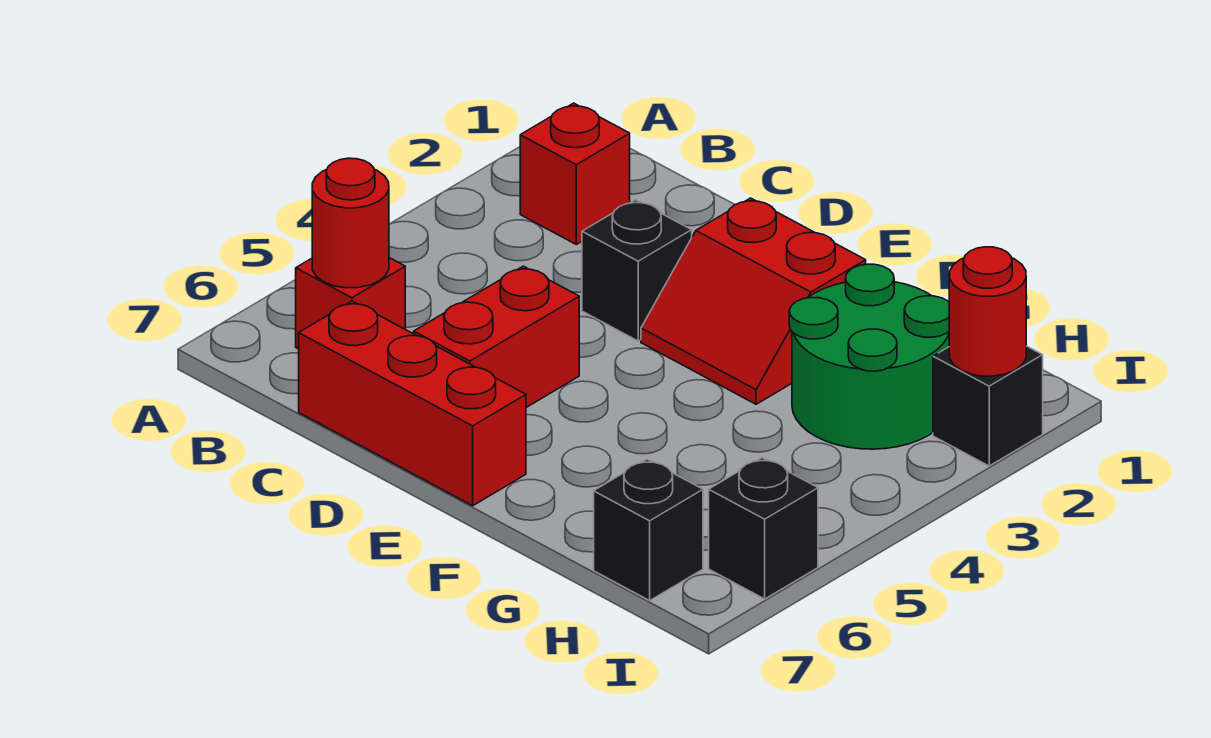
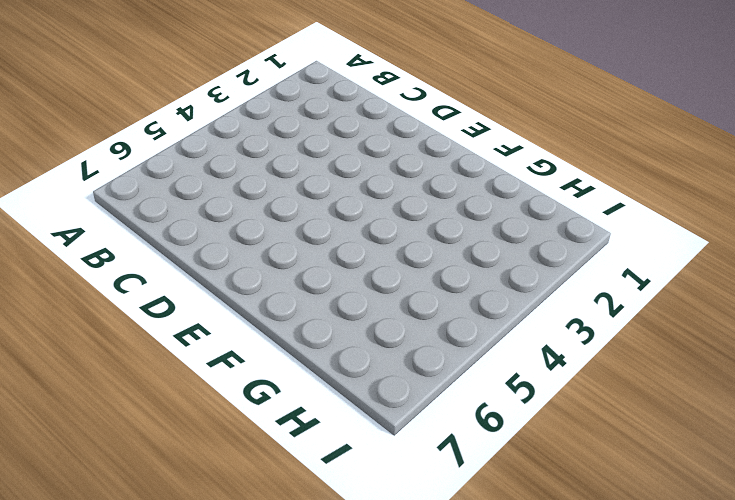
none -> red 1x1 brick [520,103,630,244]
none -> red 1x1 brick [296,258,405,349]
none -> red 1x3 brick [299,301,526,506]

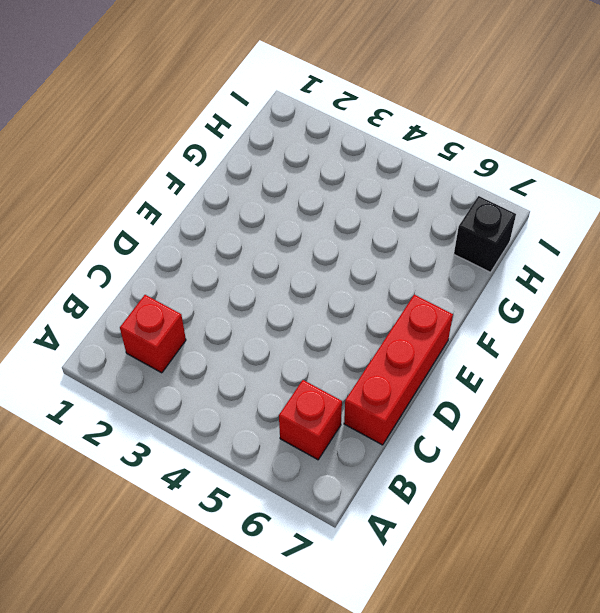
none -> black 1x1 brick [582,200,692,341]
none -> red 1x2 brick [414,266,579,407]
none -> red 2x2 slope [641,198,866,404]

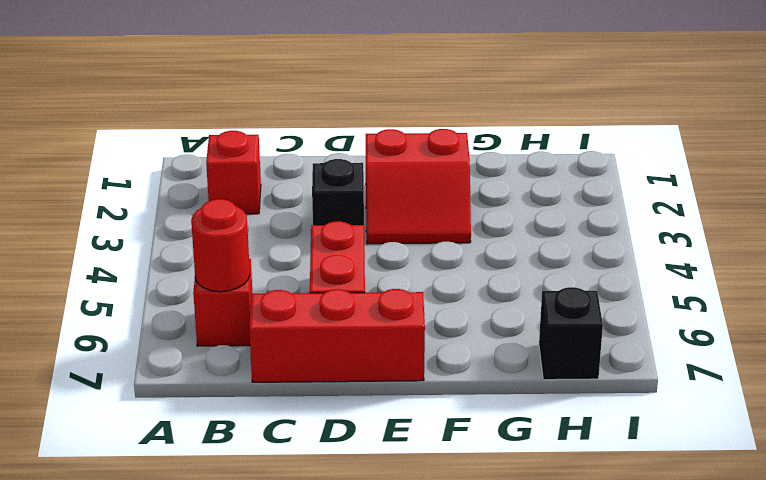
none -> green 2x2 round brick [789,264,949,449]
none -> black 1x1 brick [933,346,1043,466]
none -> black 1x1 brick [709,458,818,599]

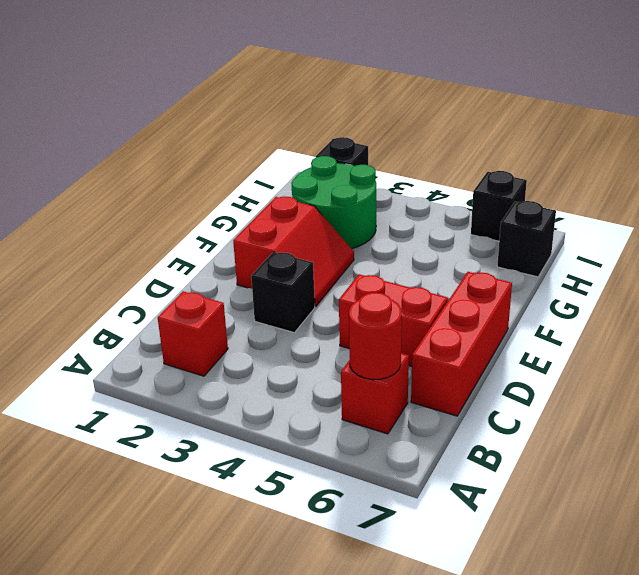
none -> red 1x1 round brick [949,247,1026,376]

